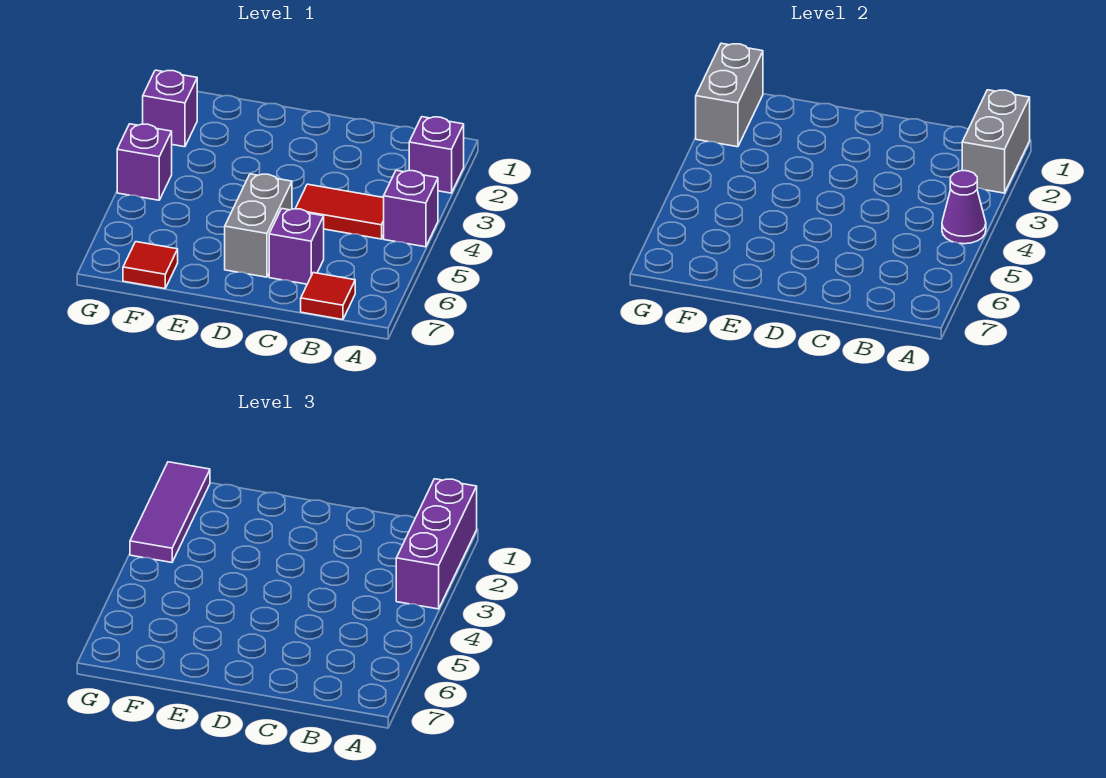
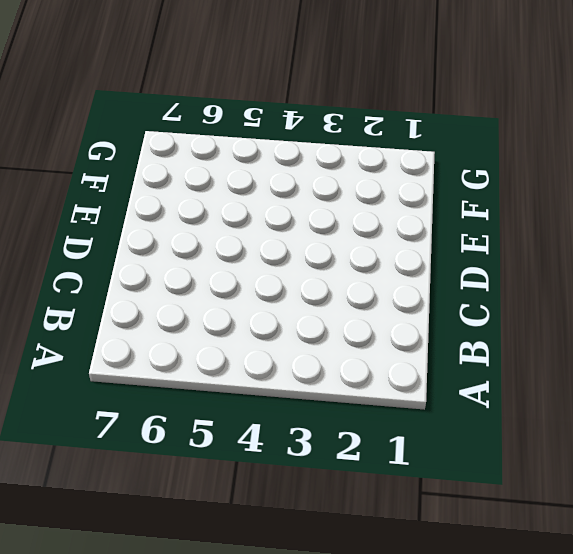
none -> purple 1x1 brick [409,117,464,193]
none -> purple 1x1 brick [384,170,438,247]
none -> red 1x2 tile [295,184,384,239]

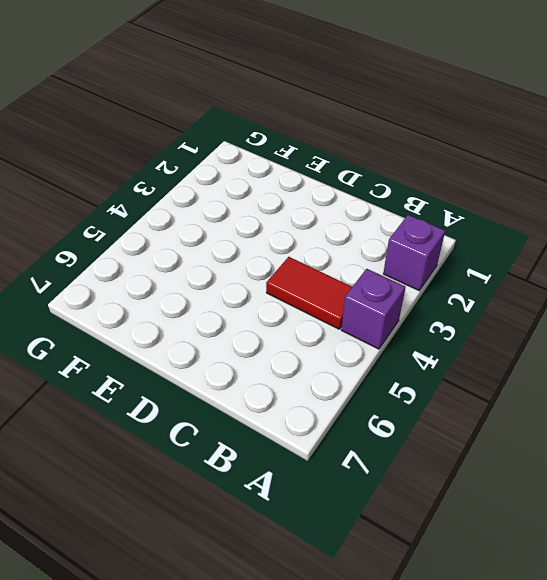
none -> red 1x1 tile [301,273,355,320]
none -> purple 1x1 brick [269,209,324,284]
none -> grey 1x2 brick [225,174,292,277]

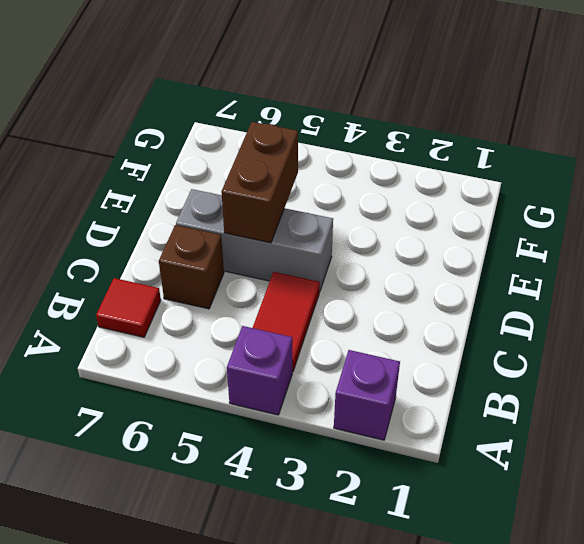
brown 1x1 brick [159,225,224,309] -> purple 1x1 brick [269,209,324,284]
grey 1x3 brick [176,189,333,292] -> grey 1x2 brick [225,174,292,277]
brown 1x2 brick [221,122,298,243] -> none
none -> red 1x1 tile [123,242,178,289]
none -> purple 1x1 brick [143,70,197,147]
none -> purple 1x1 brick [117,124,172,200]

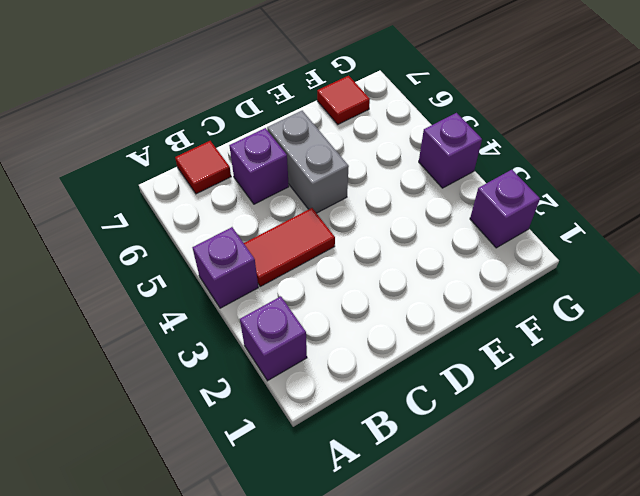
none -> grey 1x2 brick [962,90,1030,193]
none -> purple 1x1 cone [942,171,986,244]
none -> grey 1x2 brick [696,43,763,147]

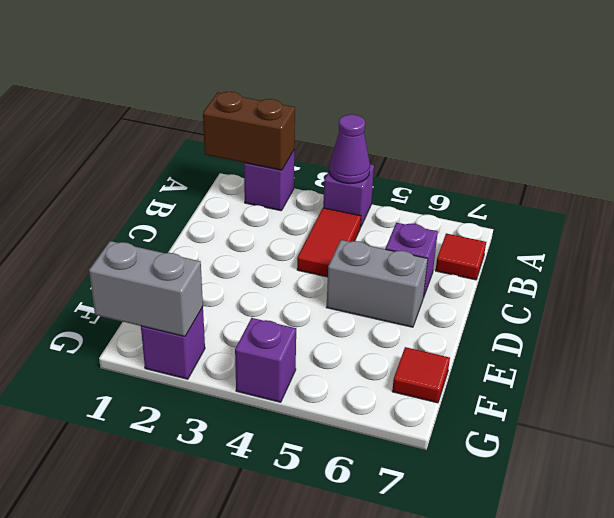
brown 1x2 brick [203,92,295,170] -> grey 1x2 brick [962,90,1030,193]
none -> purple 1x3 brick [396,479,477,609]
none -> purple 1x3 tile [130,462,210,563]

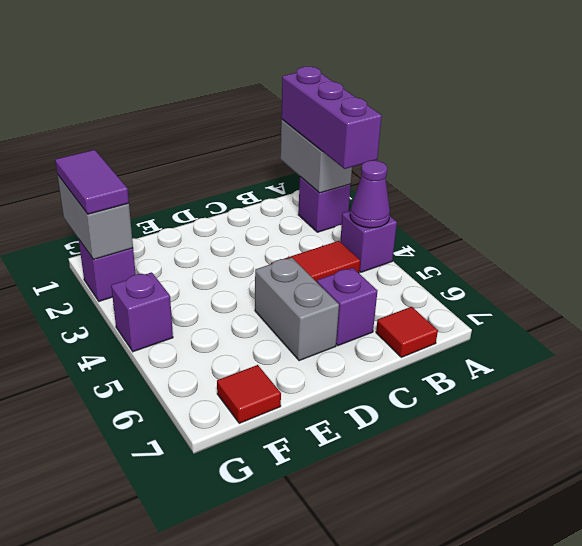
purple 1x2 tile [55,150,129,214] -> purple 1x3 tile [130,462,210,563]

